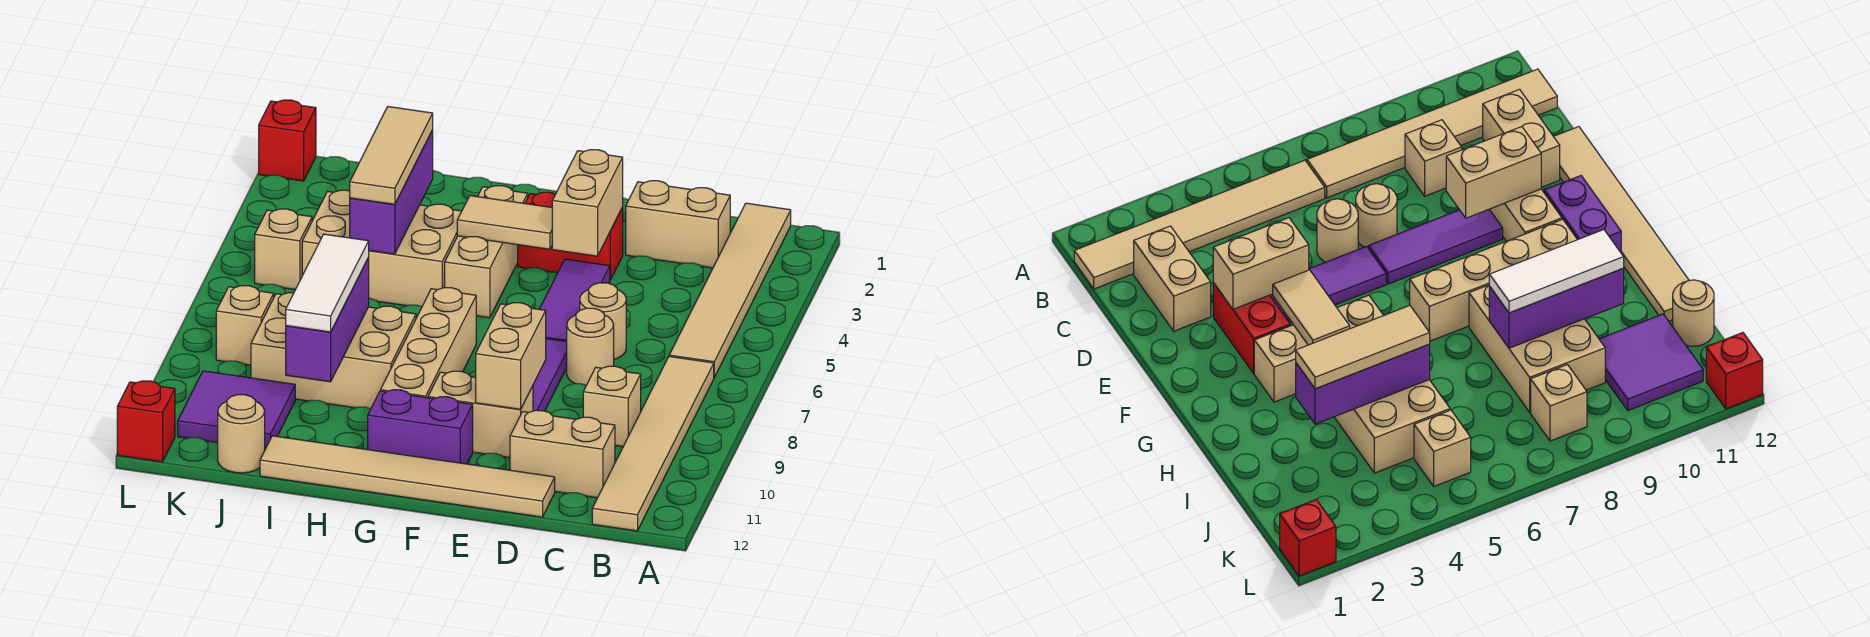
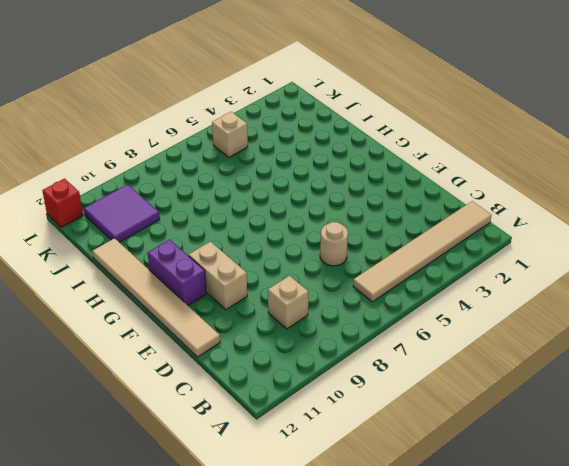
none -> tan 1x6 tile [592,356,714,531]
none -> tan 1x2 brick [626,181,730,268]
none -> tan 1x2 brick [510,410,615,498]
none -> tan 1x1 round brick [567,308,614,385]

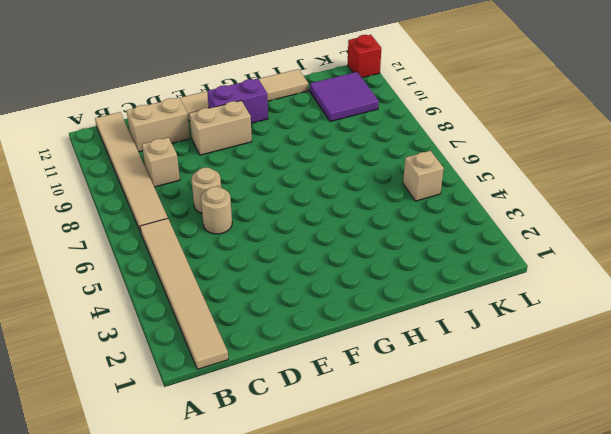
none -> tan 1x2 brick [626,181,730,268]
none -> red 1x2 brick [518,192,623,280]
none -> purple 1x3 tile [540,259,610,342]
none -> purple 1x3 tile [533,339,567,411]

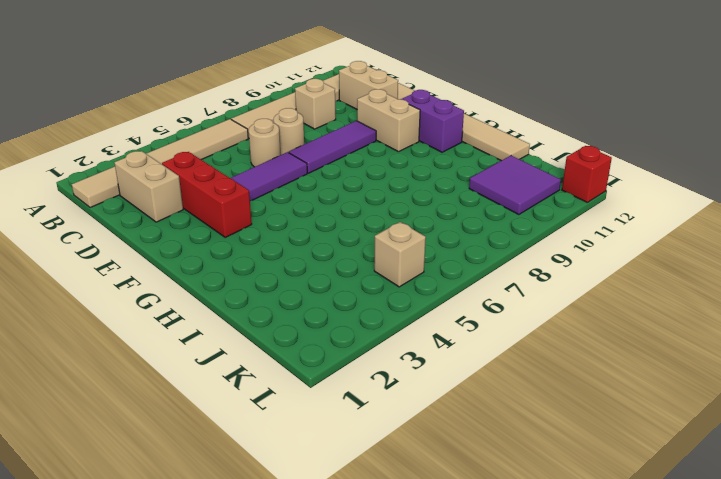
red 1x3 brick [162,152,252,237] -> red 1x2 brick [518,192,623,280]
none -> tan 1x3 brick [445,186,528,318]
none -> tan 1x4 brick [381,288,476,398]
none -> tan 2x3 brick [302,190,462,306]
none -> tan 2x3 brick [251,293,416,409]

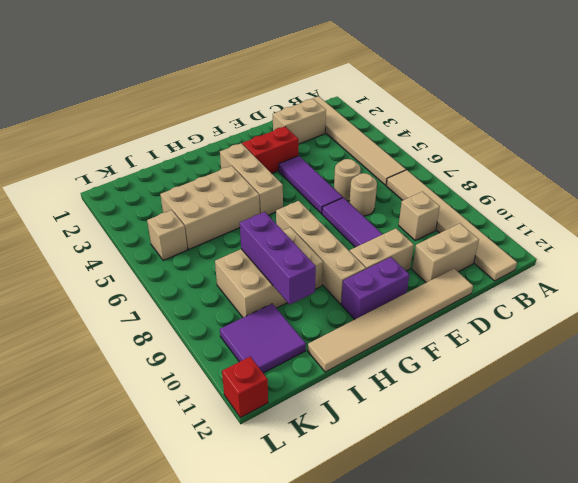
none -> tan 1x1 round brick [218,395,265,473]
none -> tan 1x1 brick [216,286,274,365]
none -> red 1x1 brick [259,100,316,181]
none -> tan 1x2 brick [552,150,623,256]

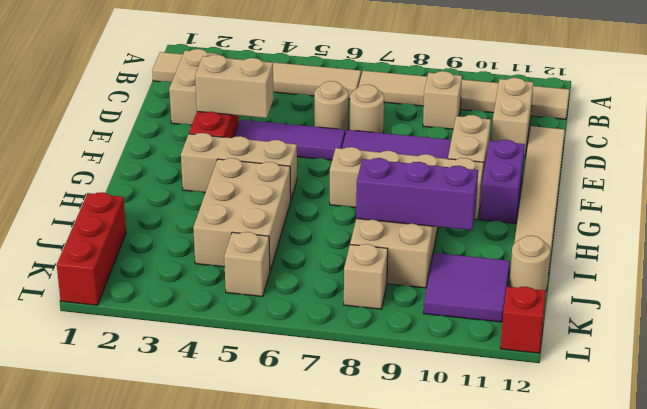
red 1x3 brick [57,192,126,305] -> red 1x1 brick [259,100,316,181]
none -> tan 1x2 brick [476,303,546,409]
none -> tan 1x2 tile [457,196,552,249]
none -> purple 1x3 brick [350,130,433,254]
none -> tan 1x3 tile [350,107,433,204]

